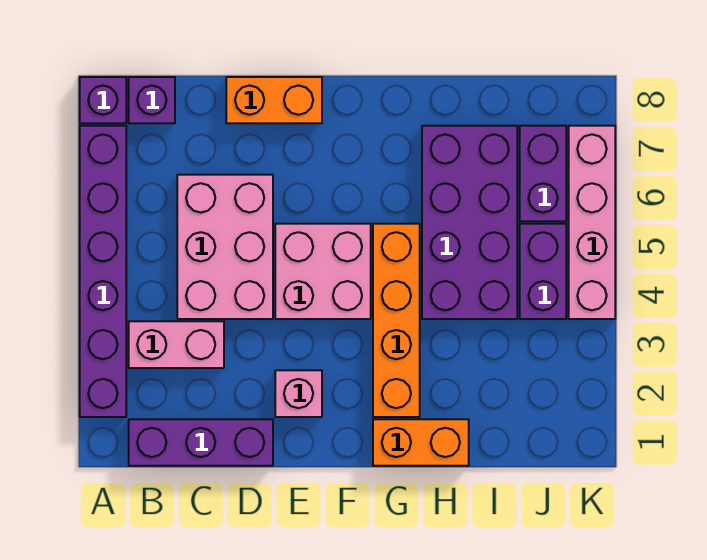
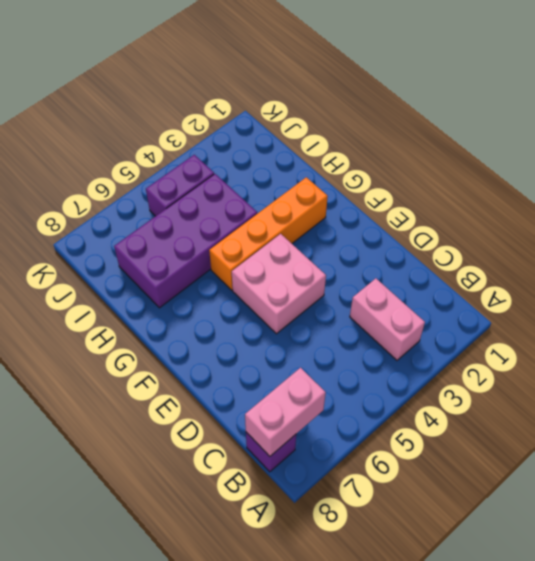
pink 1x2 brick [245,368,326,456] -> none
none -> purple 1x6 brick [80,126,126,417]
none -> purple 1x1 brick [80,77,126,123]
none -> purple 1x3 brick [129,419,273,466]

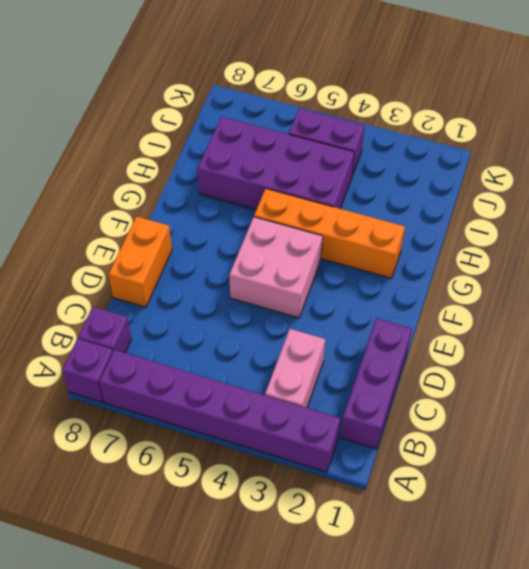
none -> pink 2x3 brick [177,175,273,319]
none -> pink 1x1 brick [275,370,322,417]
none -> orange 1x2 brick [373,419,469,466]

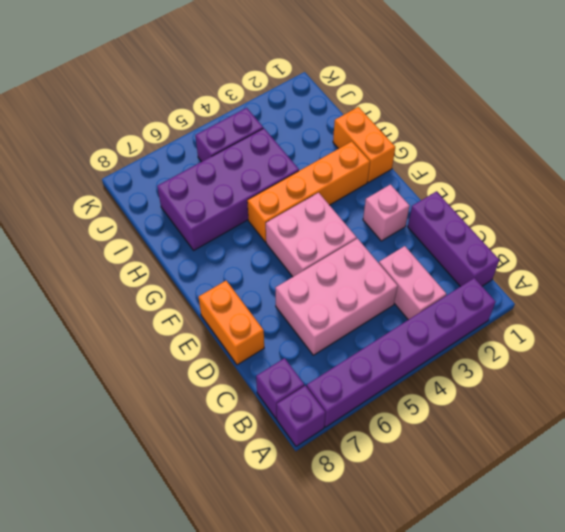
none -> purple 1x2 brick [520,126,566,221]
none -> pink 1x4 brick [569,126,615,319]

